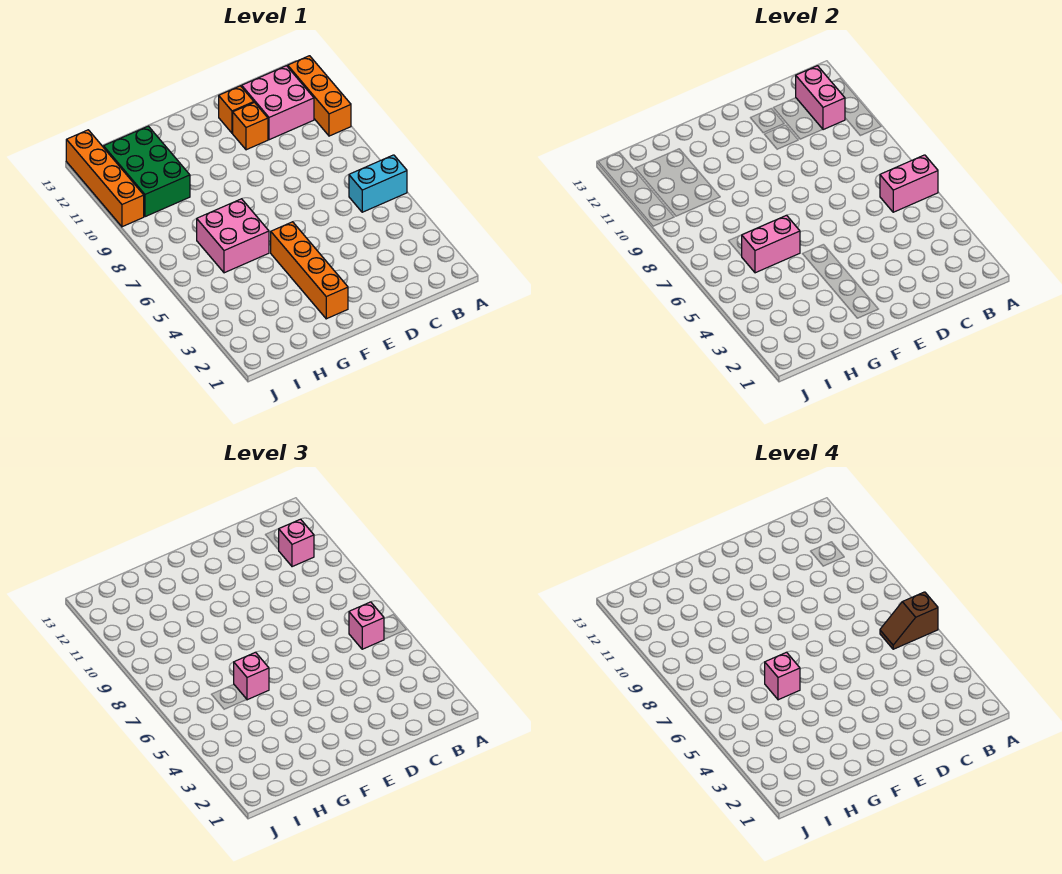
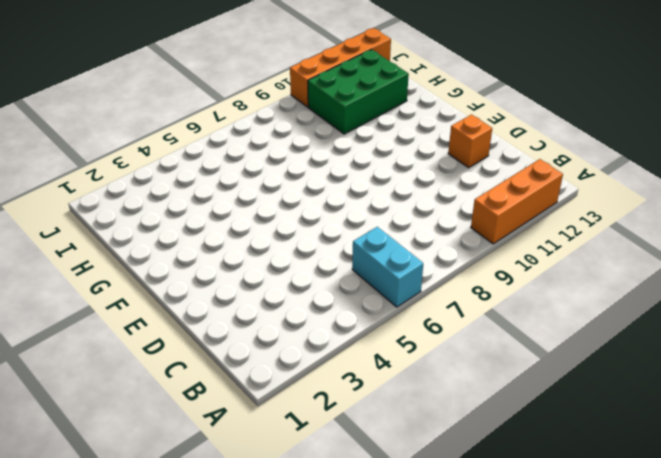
none -> pink 2x2 brick [242,66,314,140]
none -> orange 1x1 brick [233,103,268,150]
none -> orange 1x4 brick [271,222,348,319]

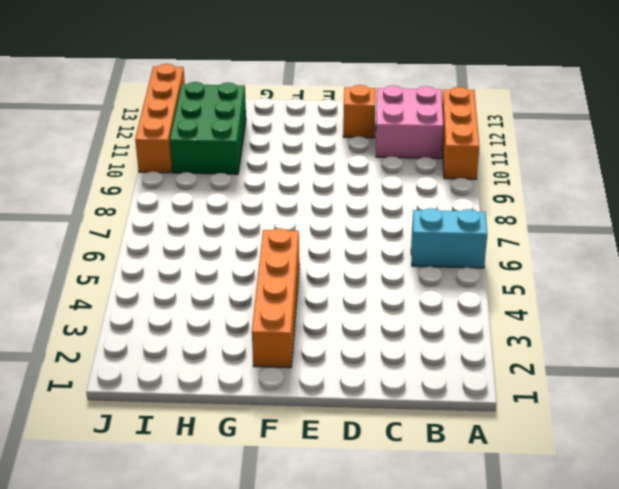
none -> orange 1x1 brick [233,103,268,150]
none -> pink 2x2 brick [197,199,269,273]
none -> pink 1x2 brick [880,155,938,212]

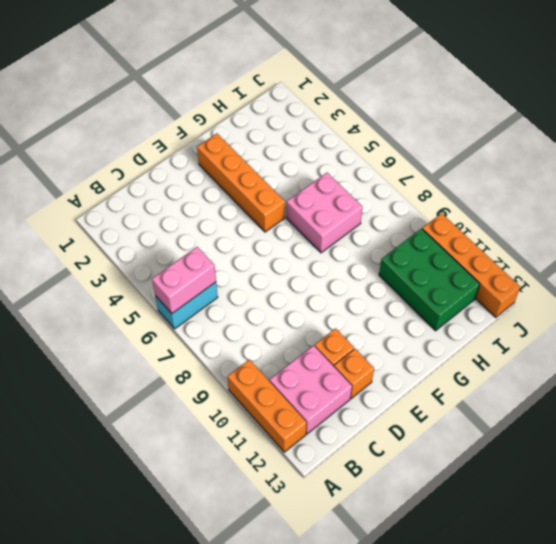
none -> pink 1x2 brick [796,66,845,130]
none -> pink 1x2 brick [742,215,800,273]
none -> pink 1x1 brick [349,602,384,649]

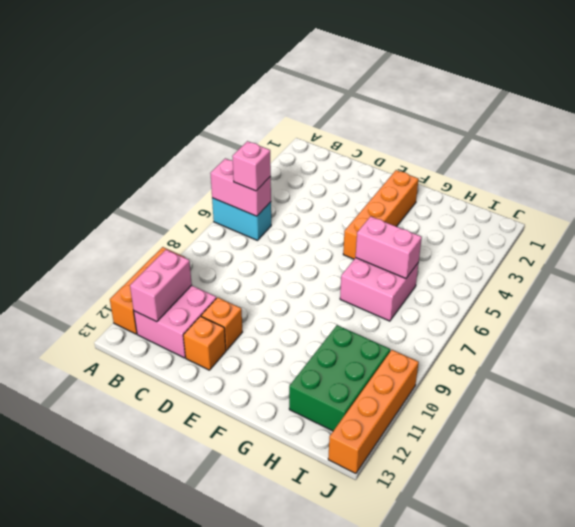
none -> pink 1x1 brick [279,519,314,567]
none -> pink 1x1 brick [234,652,269,700]
none -> brown 1x2 slope [880,592,938,649]

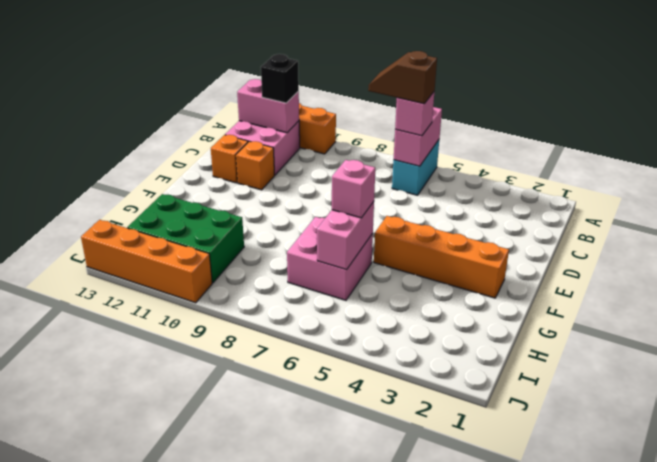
brown 1x2 slope [368,51,437,104] -> brown 1x2 slope turned to [880,592,938,649]
black 1x1 brick [261,54,299,103] -> pink 1x1 brick [279,519,314,567]
none -> pink 1x1 brick [765,652,800,700]

